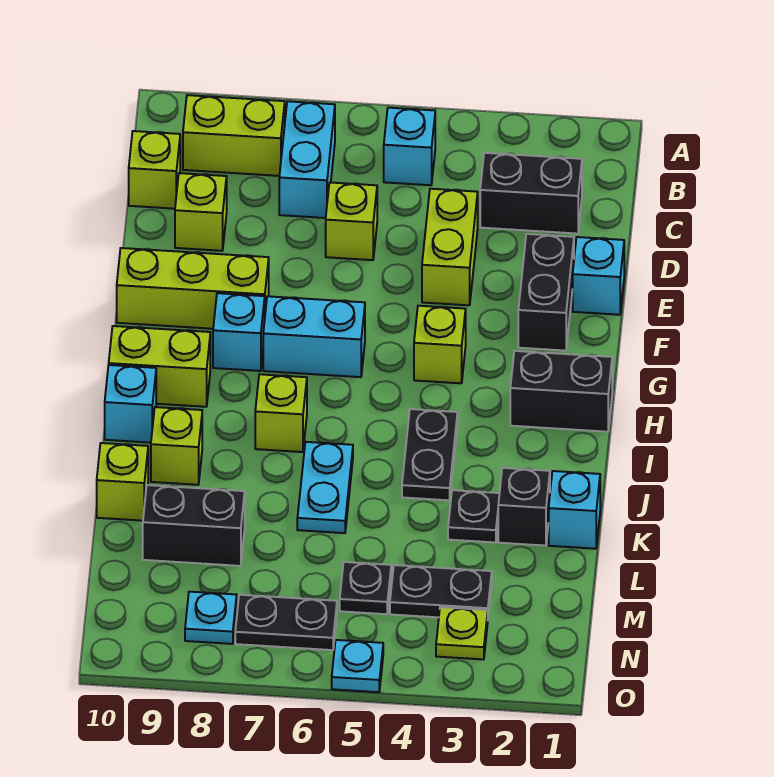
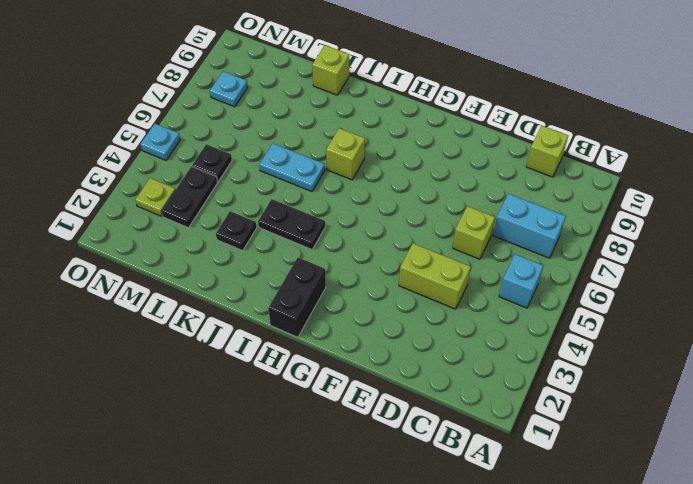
none -> lime 1x2 brick [183,95,285,176]
none -> black 1x2 brick [480,153,582,234]
none -> lime 1x1 brick [175,173,227,251]
none -> cyan 1x1 brick [573,237,624,315]

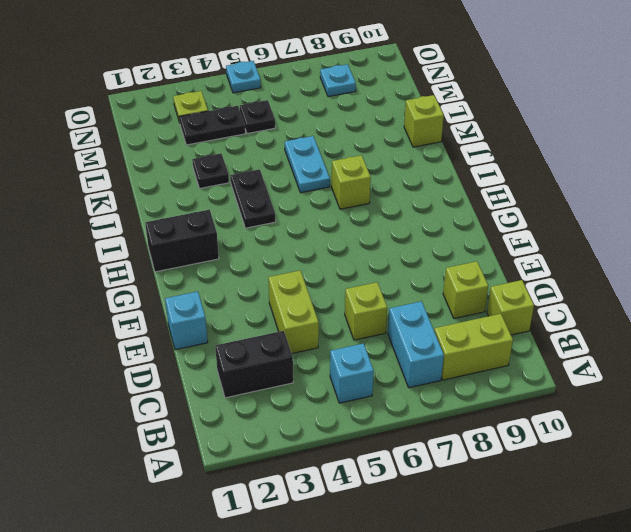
none -> black 1x2 brick [518,234,574,351]
none -> lime 1x3 brick [117,248,269,329]
none -> lime 1x1 brick [414,306,466,383]
none -> cyan 1x2 brick [263,296,365,377]

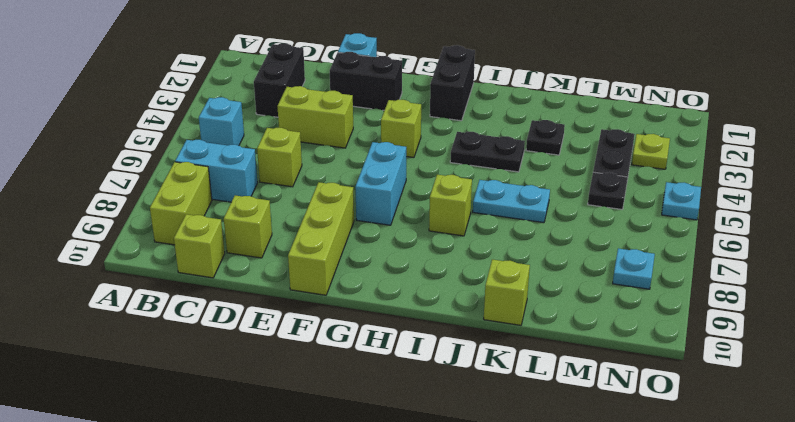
none -> cyan 1x1 brick [213,293,265,371]
none -> lime 1x2 brick [109,326,210,407]
none -> cyan 1x1 brick [105,365,156,443]
none -> lime 1x1 brick [151,407,202,485]

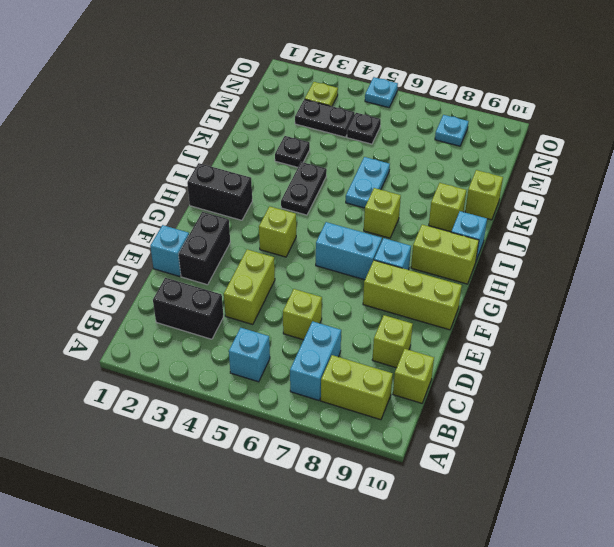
none -> cyan 1x1 brick [549,471,600,549]
none -> black 1x1 brick [498,468,550,546]
none -> black 1x2 brick [143,485,245,566]
none -> black 1x2 plate [235,595,337,650]

